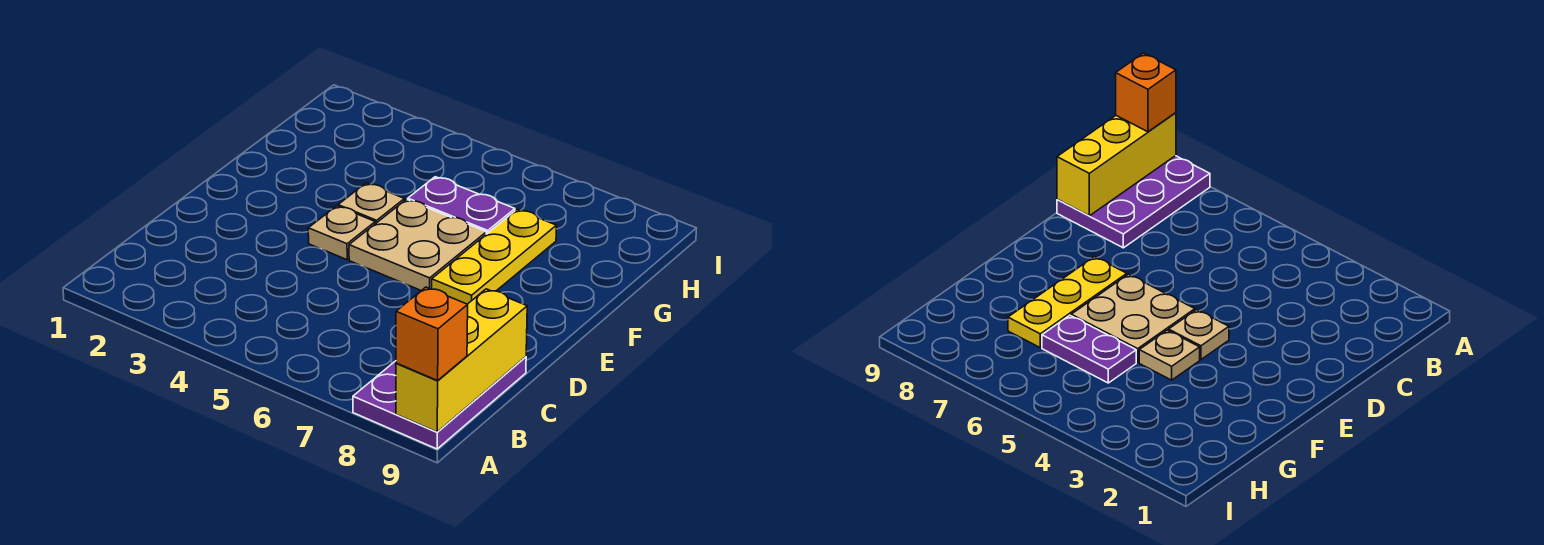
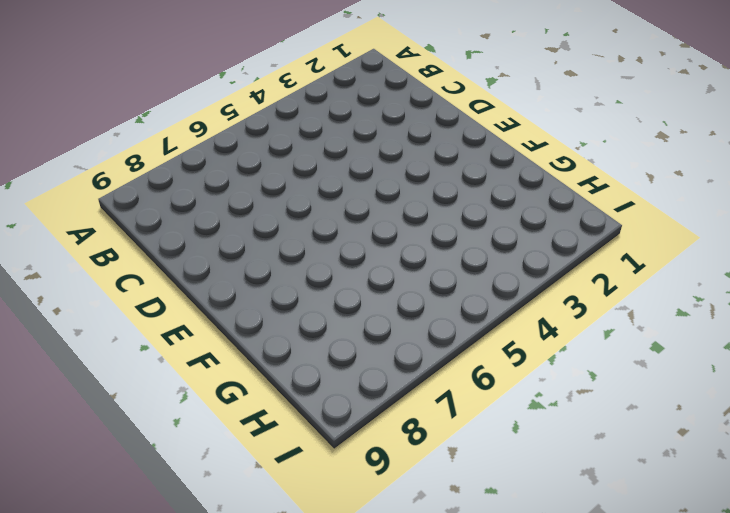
none -> purple 2x3 plate [353,357,526,449]
none -> tan 1x1 plate [308,206,375,260]

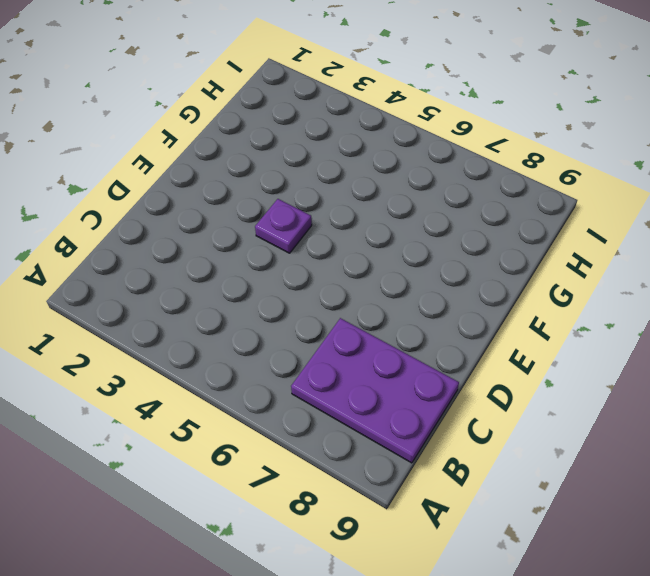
purple 2x3 plate [291,318,459,463] -> purple 2x3 plate turned to [353,357,526,449]
purple 1x1 plate [255,199,312,253] -> tan 1x1 plate [308,206,375,260]
none -> tan 2x2 plate [349,199,486,291]
none -> yellow 1x3 plate [432,210,556,304]

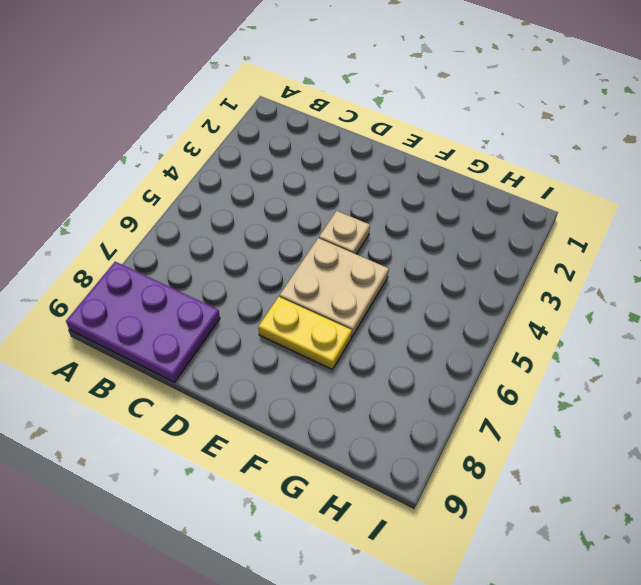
yellow 1x2 plate [258,297,352,370] -> yellow 1x3 plate [432,210,556,304]
none -> tan 1x1 plate [338,183,404,224]
none -> purple 1x2 plate [408,177,515,234]

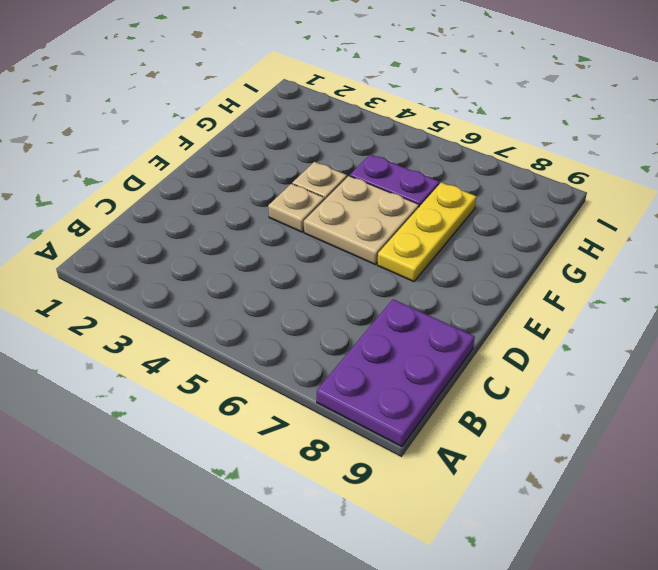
none -> yellow 1x3 brick [396,289,527,432]
none -> orange 1x1 brick [396,287,468,380]

